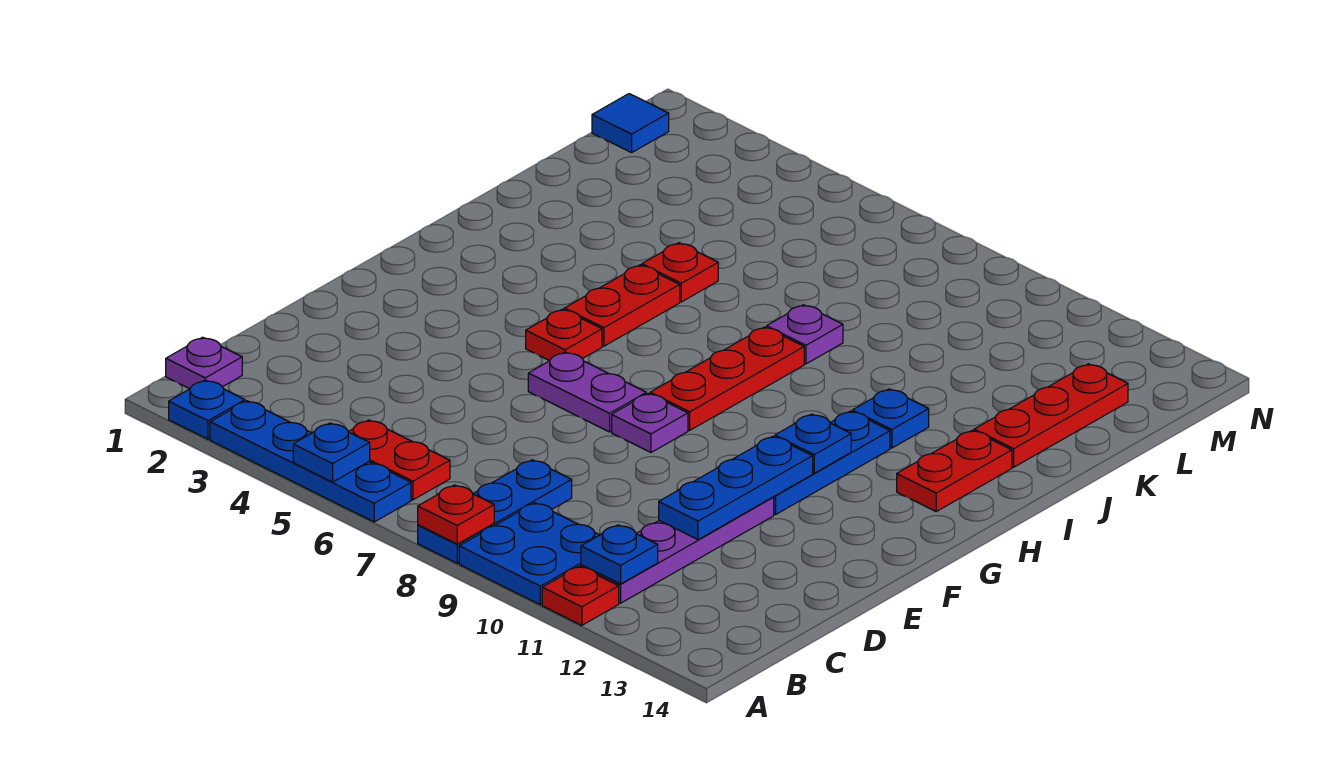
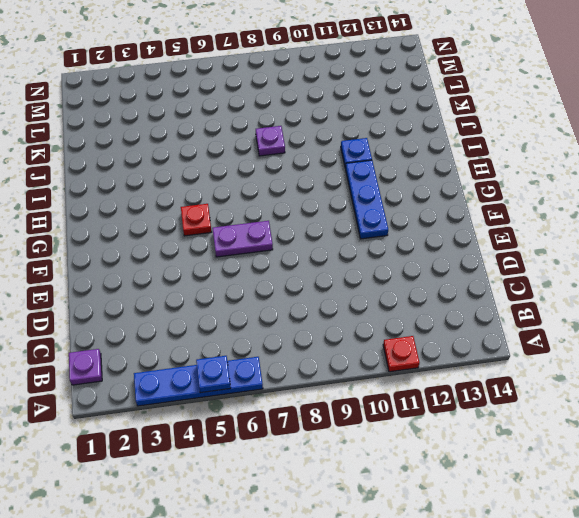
none -> blue 1x1 plate [169,380,245,439]
none -> blue 1x3 plate [418,460,572,563]
none -> blue 2x2 plate [459,503,599,605]

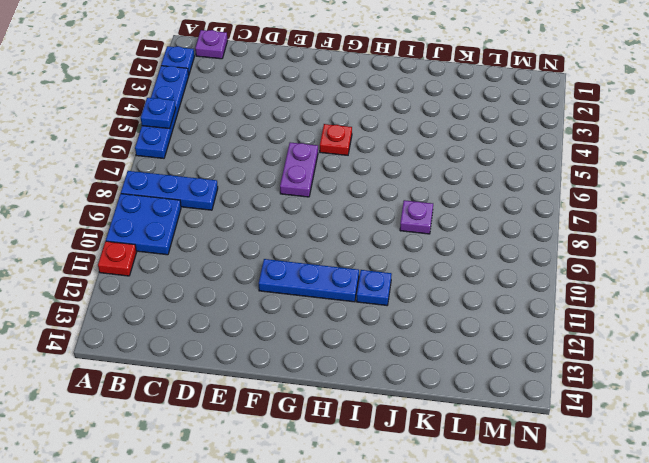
none -> red 1x2 plate [349,420,450,500]
none -> purple 1x4 plate [581,497,774,603]
none -> purple 1x1 plate [612,393,688,452]

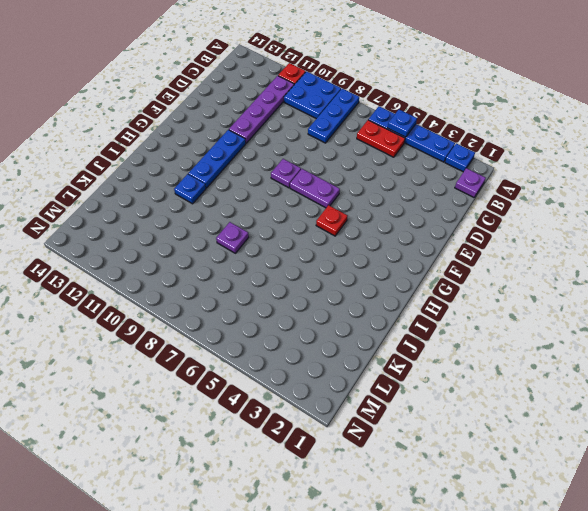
none -> red 1x3 plate [650,327,804,430]
none -> red 1x2 plate [564,265,680,346]
none -> red 1x2 plate [897,430,1012,511]

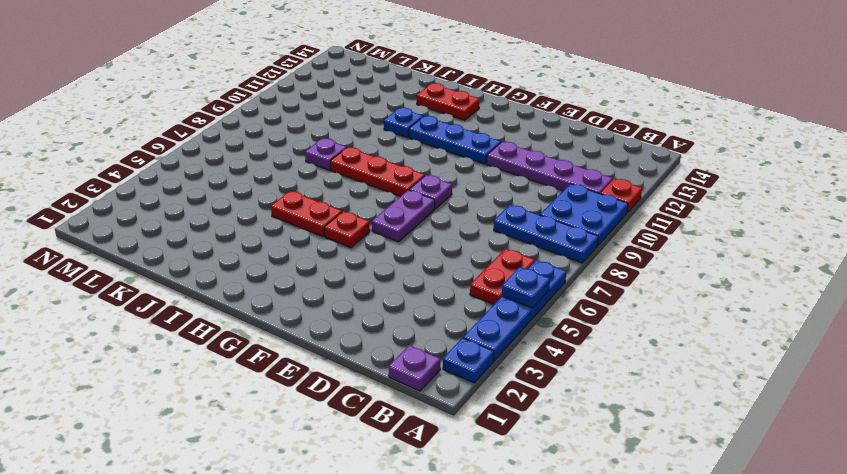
none -> red 1x1 plate [642,243,718,302]
none -> red 1x3 plate [974,364,1128,467]
none -> blue 1x1 tile [592,94,669,153]

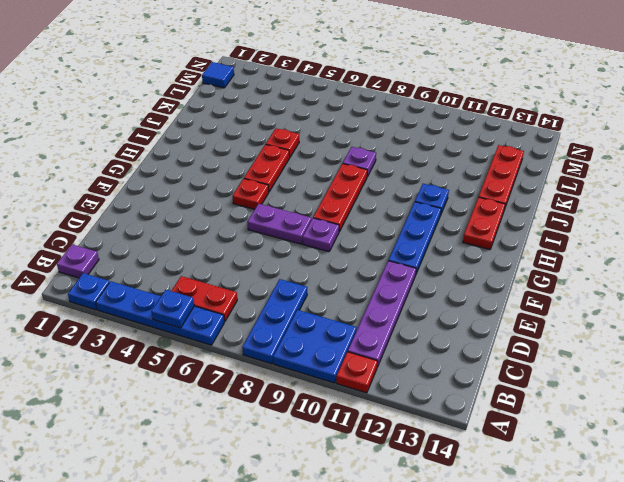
none -> red 1x1 plate [418,485,494,544]
none -> blue 1x1 plate [581,525,658,584]
none -> blue 1x3 plate [659,436,813,540]

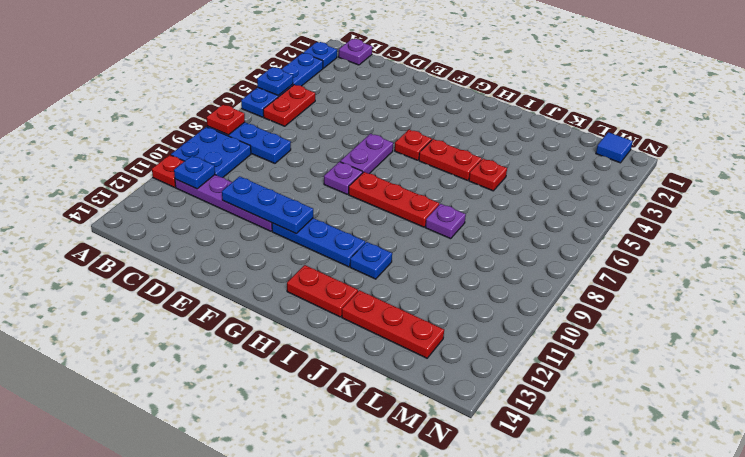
none -> blue 1x1 plate [775,414,851,473]

